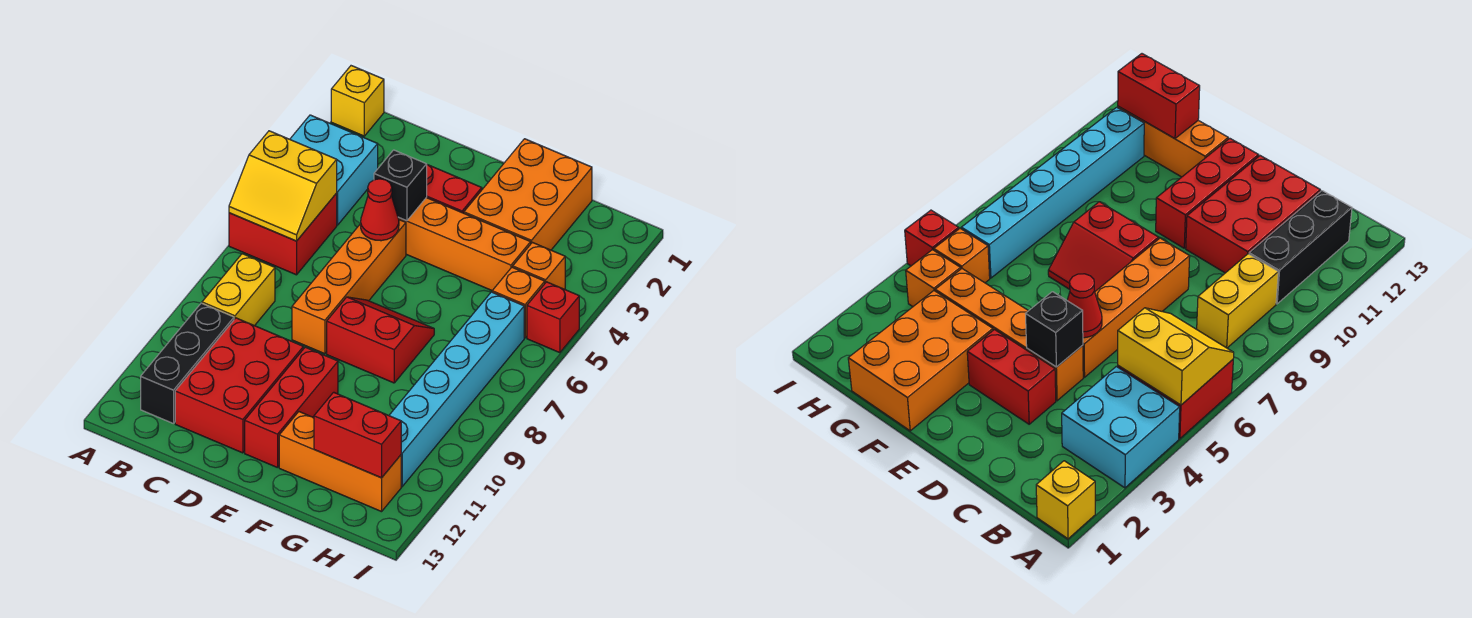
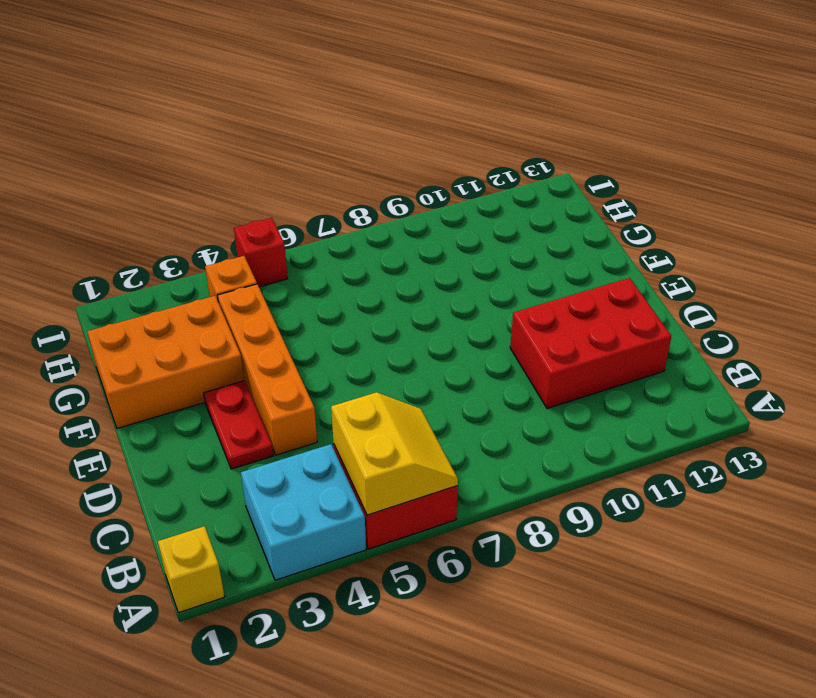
red 1x2 plate [204,381,273,469] -> red 1x2 brick [426,165,482,213]
none -> yellow 1x2 brick [202,254,275,326]
none -> black 1x3 brick [141,303,234,424]
none -> orange 1x4 brick [292,220,406,354]

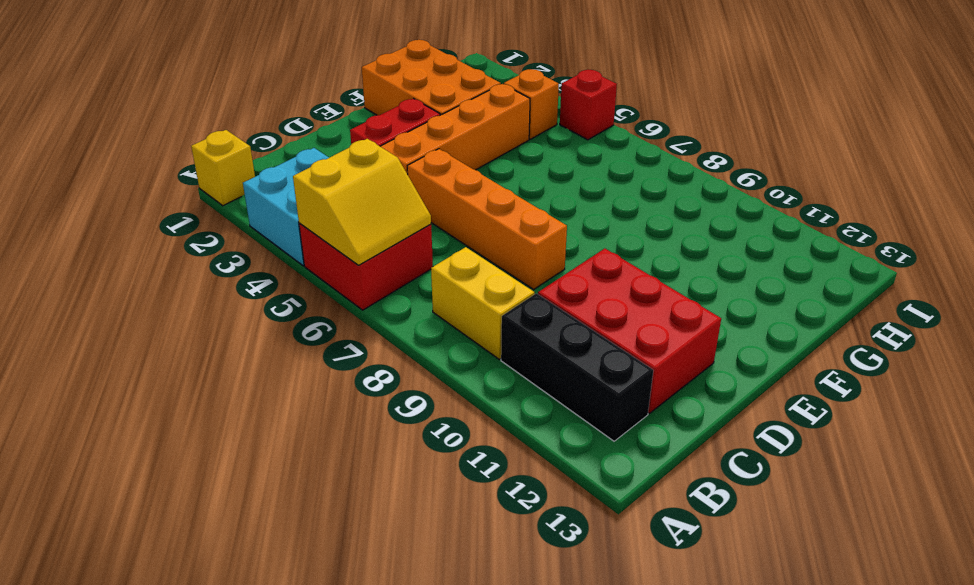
none -> red 2x2 slope [327,297,434,383]
none -> red 1x3 brick [245,347,338,468]
none -> orange 1x3 brick [279,412,401,512]

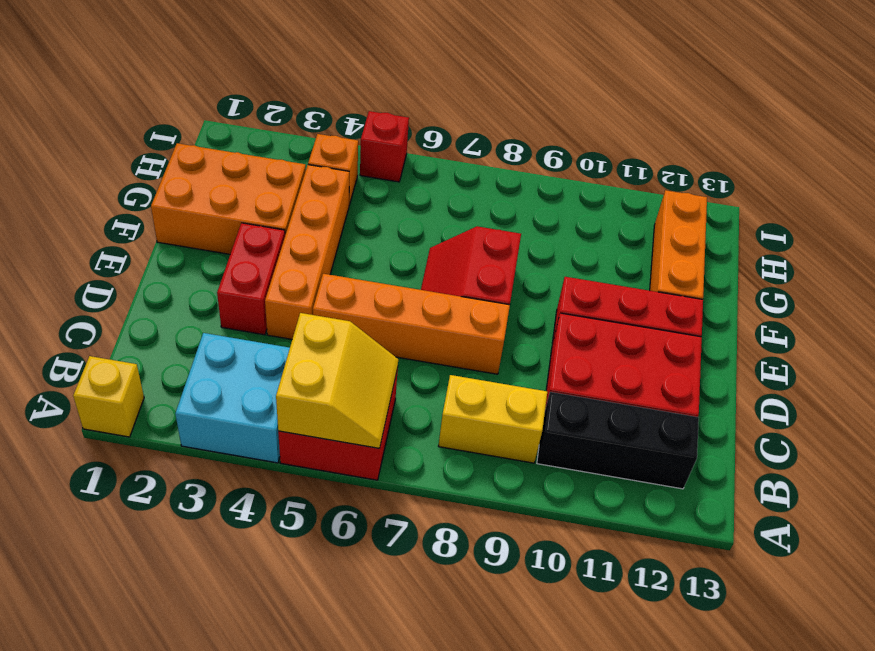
none -> orange 1x1 brick [492,267,545,338]
none -> cyan 1x6 brick [389,292,524,487]
none -> black 1x1 brick [374,150,427,221]

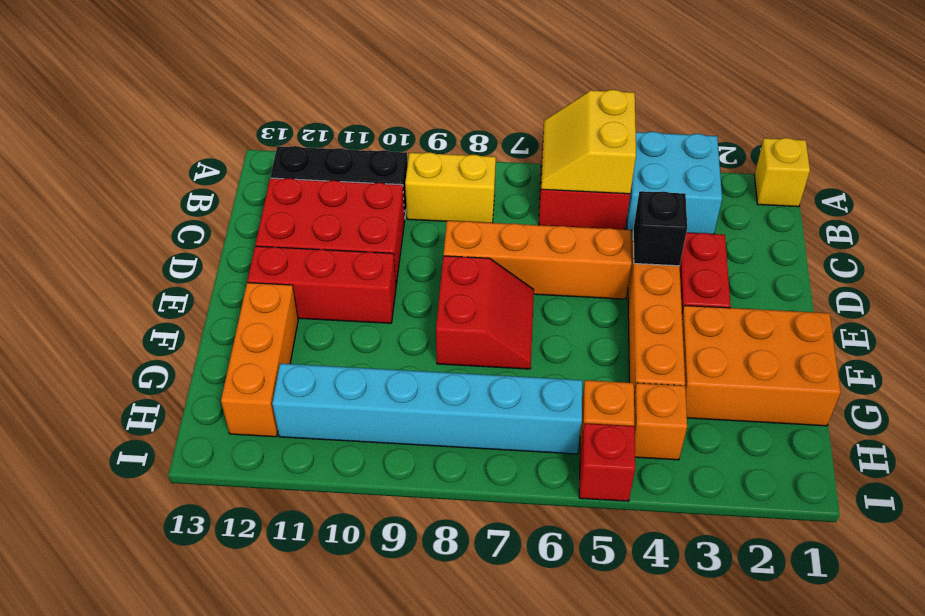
none -> red 1x1 cone [361,179,399,241]
none -> red 1x2 brick [314,392,401,478]

